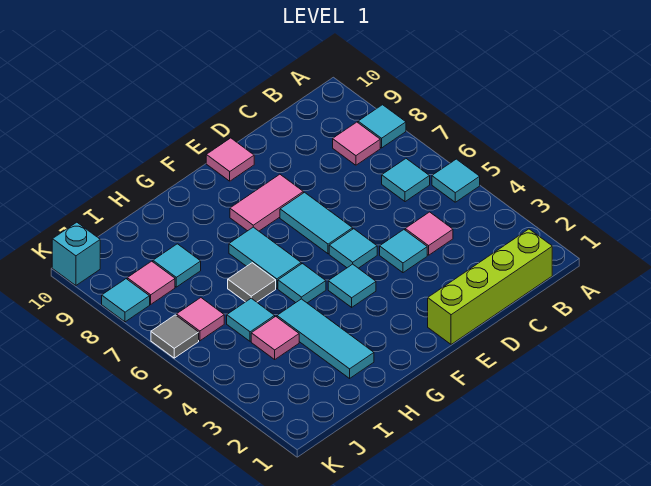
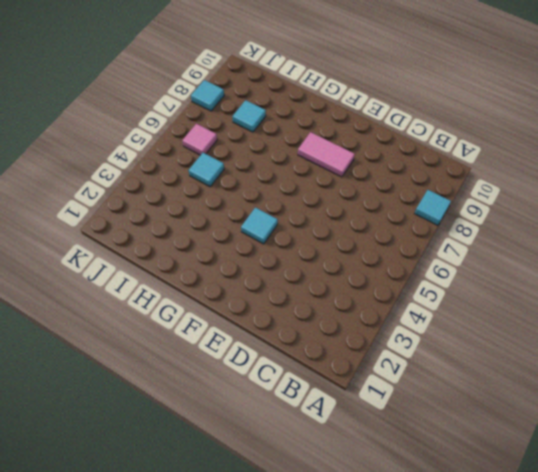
none -> cyan 1x1 tile [432,159,480,202]
none -> lime 1x4 brick [428,229,552,344]
none -> cyan 1x1 tile [382,159,430,202]

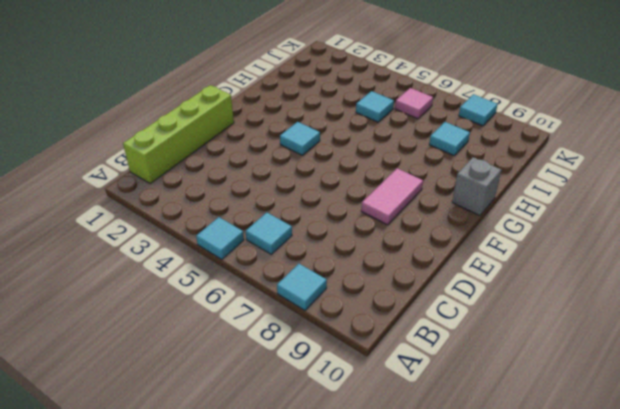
grey 1x1 brick [452,157,501,216] -> none
none -> pink 1x1 tile [333,122,380,165]
none -> pink 1x1 tile [405,212,453,255]
none -> cyan 1x1 tile [380,230,427,273]

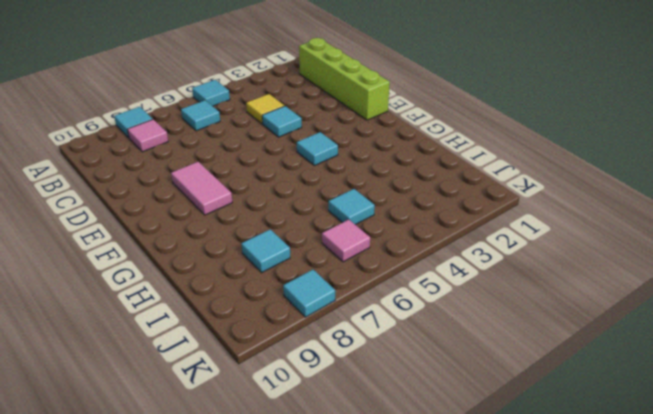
yellow 1x1 tile [246,94,285,124] -> pink 1x1 tile [405,212,453,255]
none -> cyan 1x1 tile [329,229,377,268]
none -> cyan 1x2 tile [280,192,353,254]
none -> pink 1x1 tile [206,138,254,181]

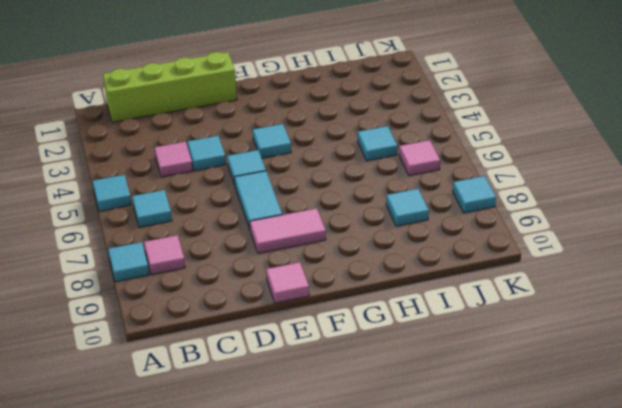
none -> cyan 1x1 tile [278,264,326,303]
none -> cyan 1x2 tile [229,227,301,289]
none -> cyan 1x3 tile [277,299,374,378]

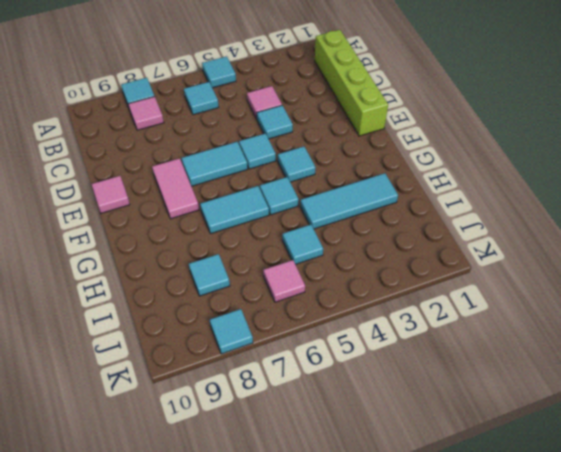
none -> grey 1x1 tile [228,263,276,302]
none -> pink 1x1 tile [251,316,299,359]
none -> pink 1x1 tile [127,261,175,304]

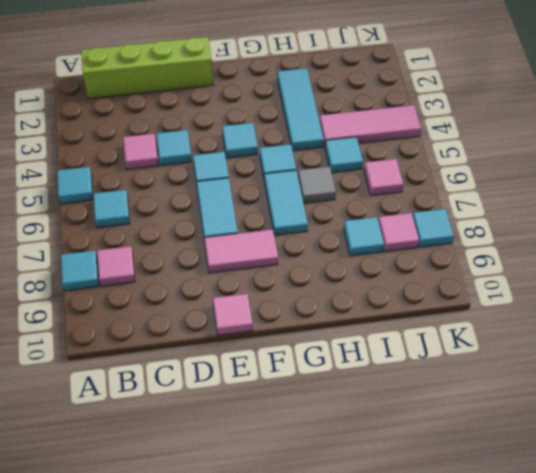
pink 1x3 tile [319,105,421,146] -> pink 1x1 tile [251,316,299,359]
none -> grey 1x1 tile [151,315,199,358]
none -> cyan 1x1 brick [52,222,100,286]

